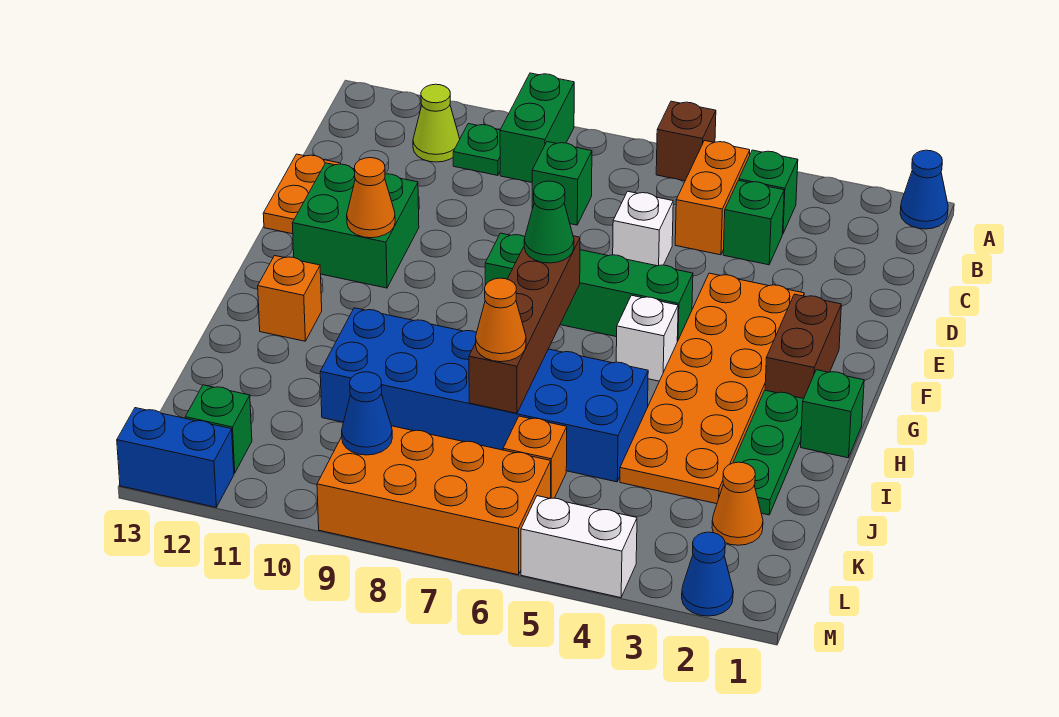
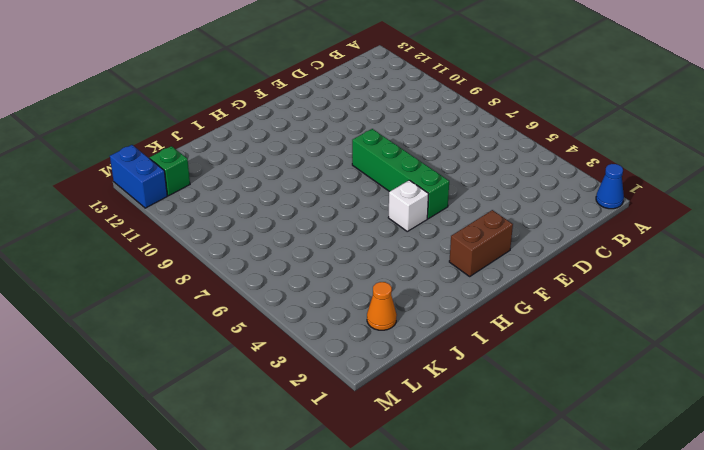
none -> brown 1x1 brick [656,101,716,181]
none -> green 1x2 brick [500,73,574,182]
none -> green 1x1 brick [739,150,798,234]
none -> orange 1x2 brick [675,141,750,255]

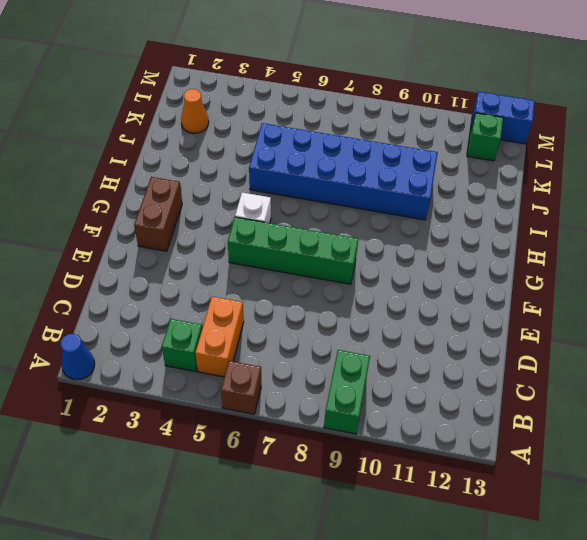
none -> green 1x1 plate [453,124,500,175]
none -> lime 1x1 cone [413,84,460,162]
none -> green 1x1 brick [723,181,784,265]
none -> green 1x1 brick [532,142,592,225]

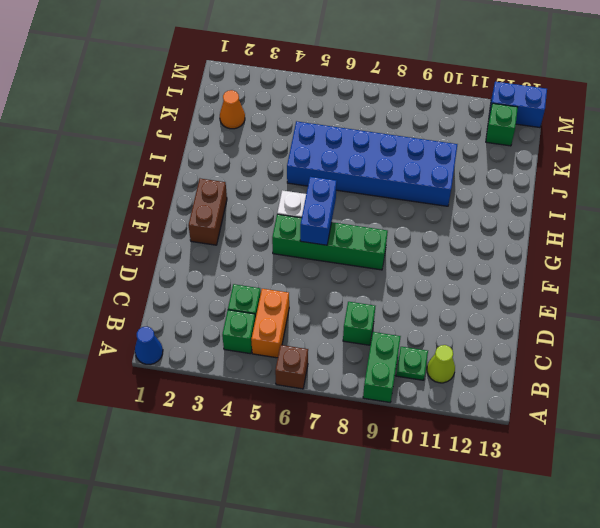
blue 1x2 brick [300,177,337,245] -> none
none -> white 1x1 brick [613,191,673,266]
none -> orange 1x2 plate [263,154,341,234]
none -> orange 2x6 plate [620,273,804,504]
none -> green 2x2 brick [292,163,419,288]

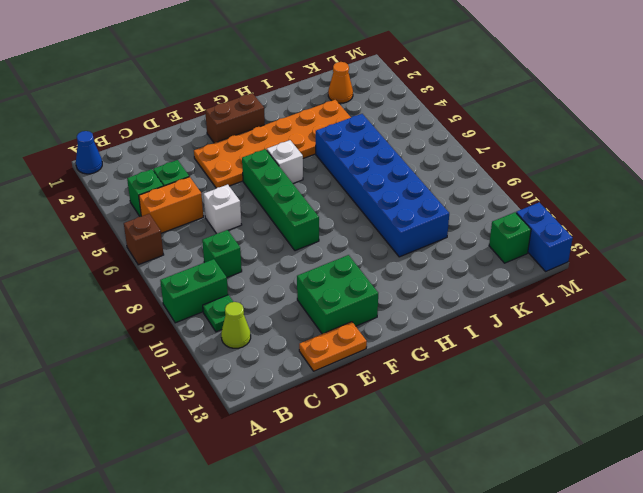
none -> green 1x1 brick [801,370,864,458]
none -> green 1x3 plate [733,390,803,515]
none -> orange 1x1 brick [258,256,322,341]
none -> orange 1x1 brick [503,416,567,498]

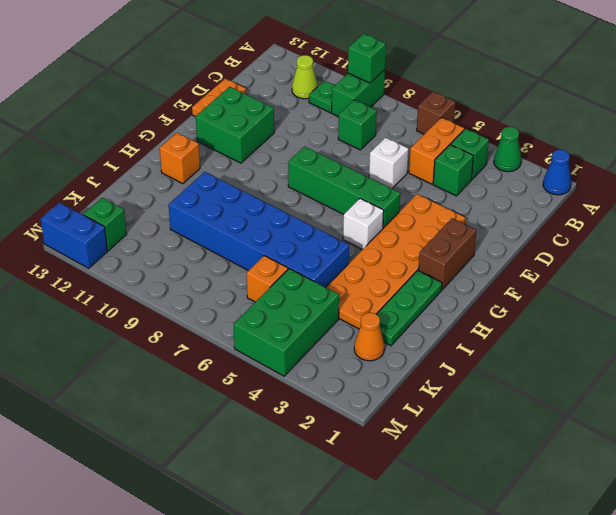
green 1x1 cone [494,127,521,172] -> green 1x1 cone moved to [524,181,574,263]
green 1x1 brick [348,34,386,83] -> green 1x1 brick moved to [801,370,864,458]
green 2x3 brick [233,269,339,376] -> white 1x2 brick [521,496,637,598]
none -> orange 2x4 brick [317,426,551,575]
none -> blue 1x1 cone [682,532,733,616]
none -> orange 1x1 cone [347,158,395,238]
none -> brown 1x4 brick [469,236,580,413]

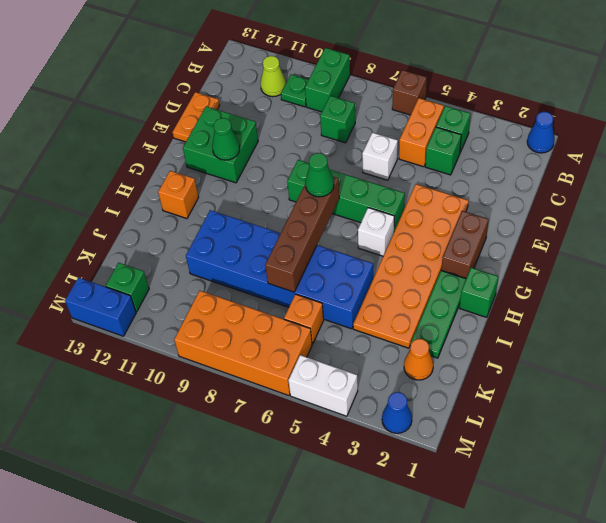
green 1x1 cone [212,118,240,160] -> orange 1x1 cone [347,158,395,238]
none -> blue 1x1 cone [342,372,392,455]
none -> orange 1x1 cone [476,278,526,362]

